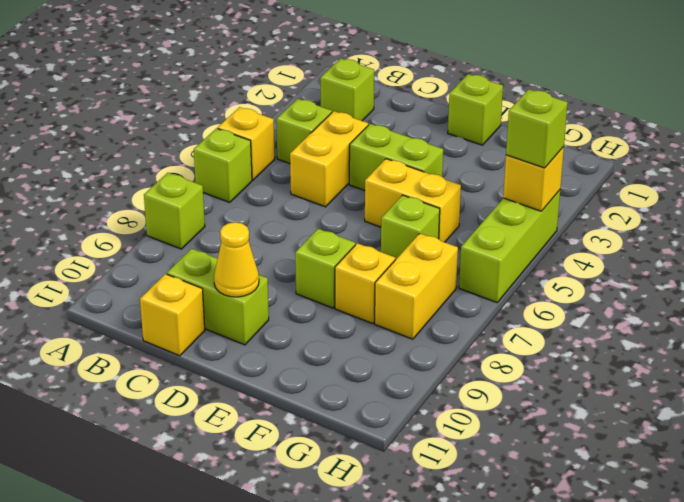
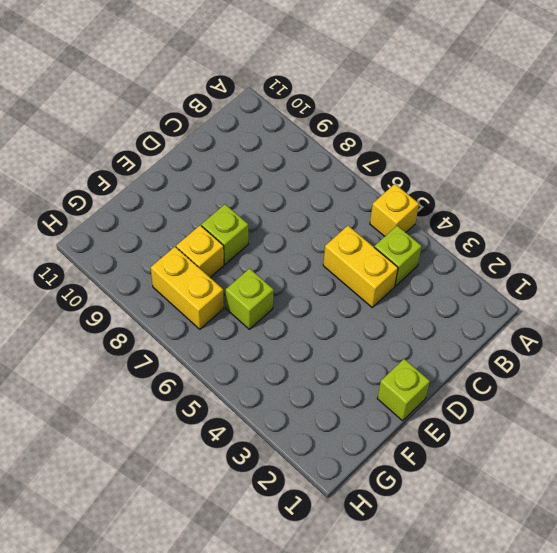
none -> lime 1x1 brick [194,128,252,202]
none -> lime 1x1 brick [144,173,205,249]
none -> lime 1x1 brick [320,58,374,121]

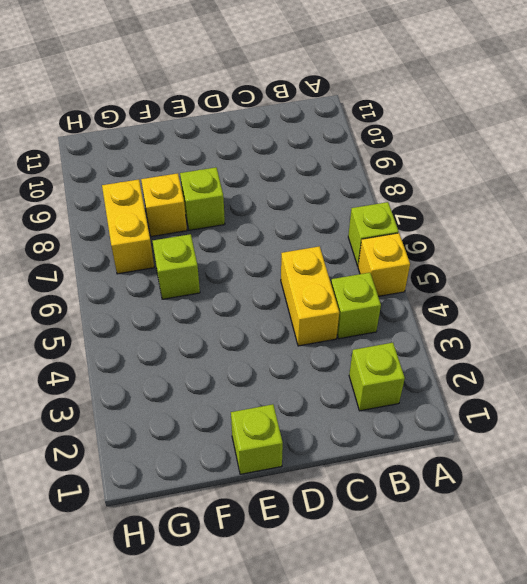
none -> lime 1x1 brick [144,173,205,249]
none -> lime 1x2 brick [167,249,269,345]
none -> yellow 1x1 brick [140,274,205,356]

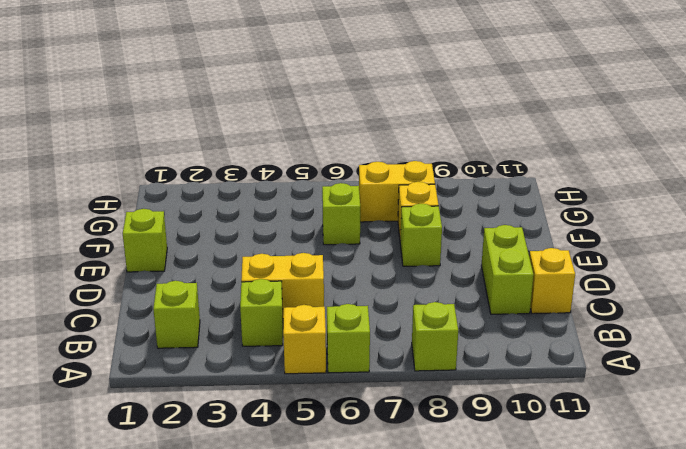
none -> lime 1x2 brick [349,124,443,191]
none -> yellow 1x2 brick [365,159,461,242]
none -> lime 1x3 brick [459,190,560,303]

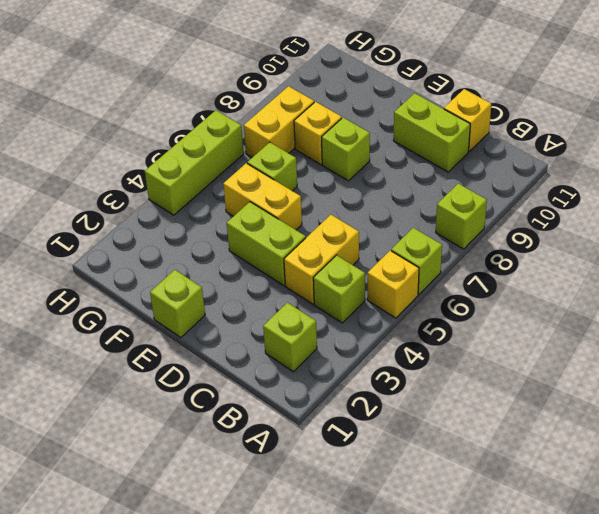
none -> yellow 1x1 cone [214,222,259,297]
none -> yellow 1x1 brick [503,147,564,211]
none -> lime 1x1 brick [506,89,568,168]

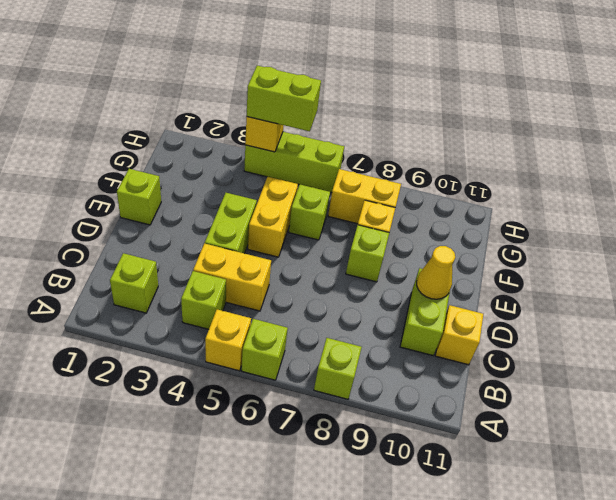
lime 1x2 brick [247,66,321,131] -> lime 1x1 brick [506,89,568,168]

